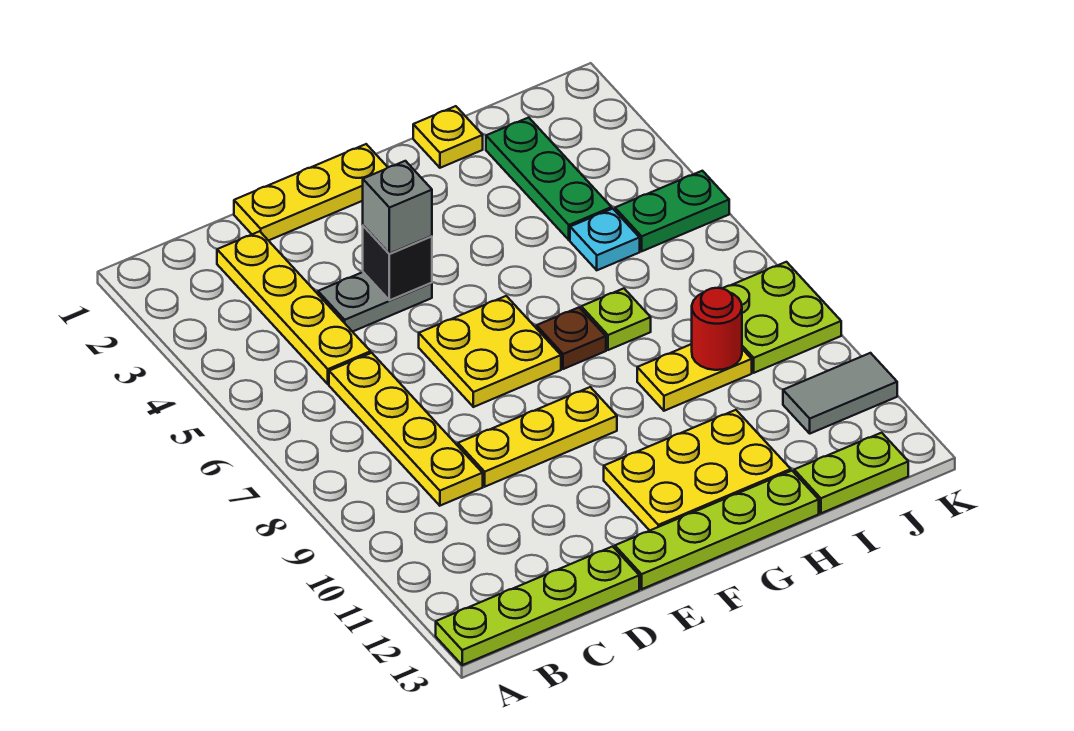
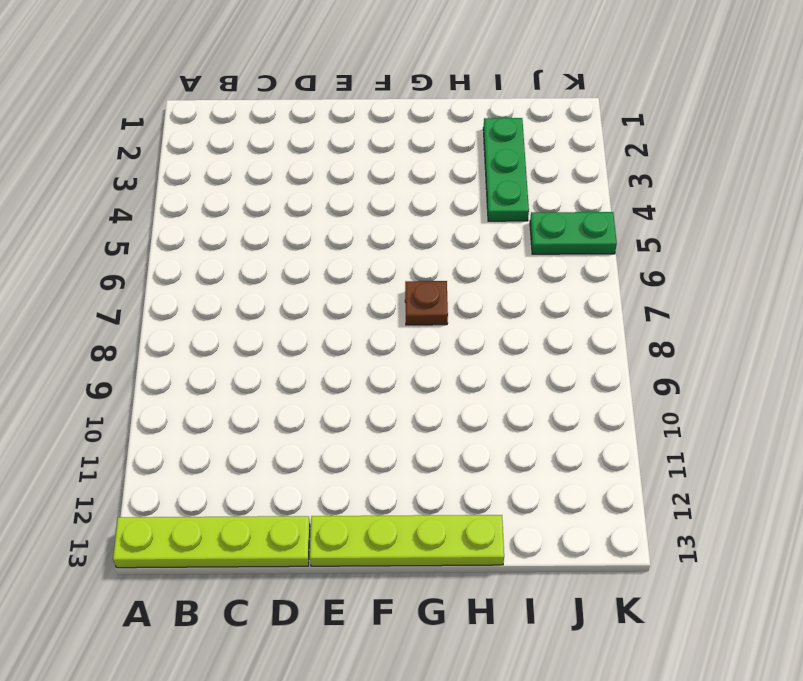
none -> yellow 1x4 plate [217,231,370,384]
none -> yellow 1x4 plate [329,353,483,506]
none -> yellow 1x3 plate [234,144,388,241]

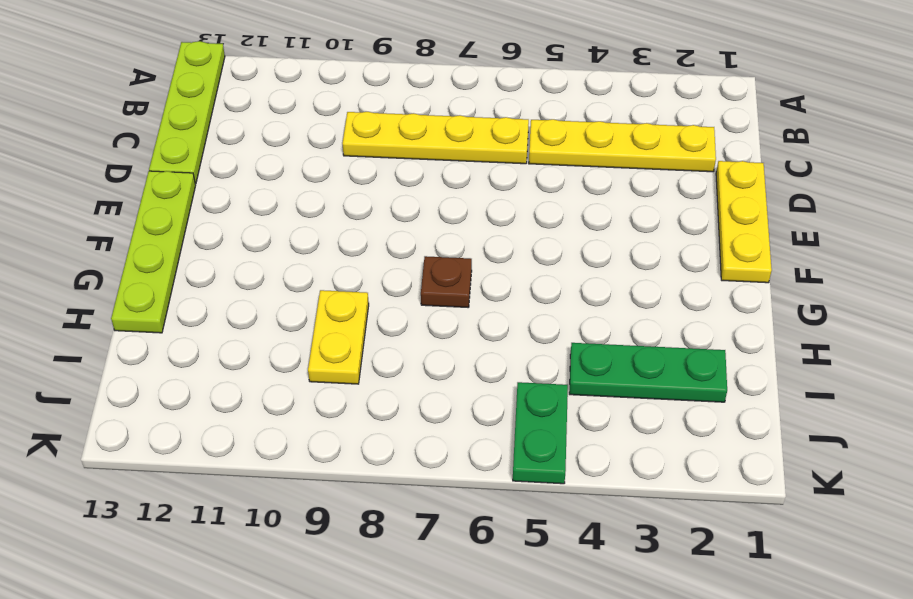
none -> grey 1x2 plate [318,272,432,332]
none -> yellow 1x3 plate [458,387,617,487]
none -> yellow 2x2 plate [419,296,561,407]

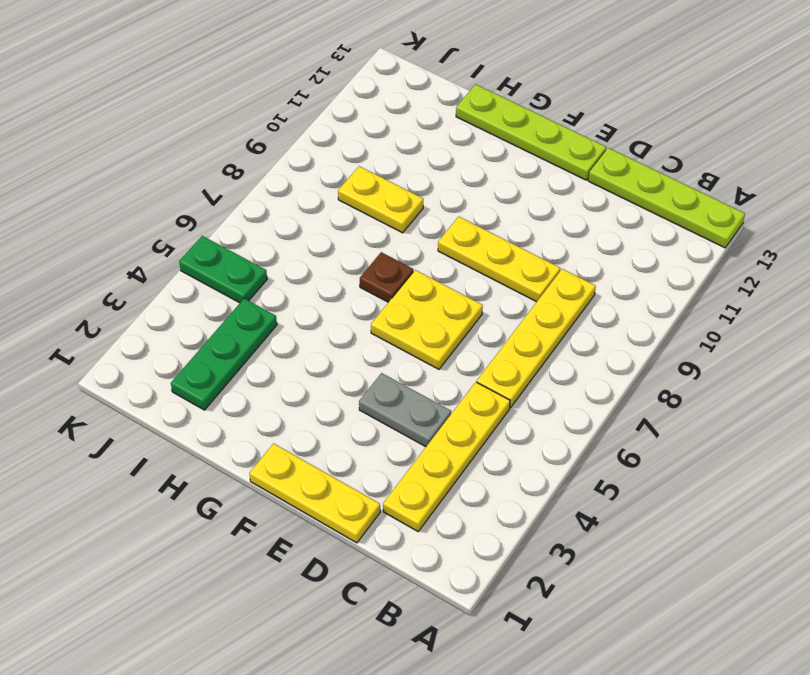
none -> yellow 2x3 plate [604,410,791,530]
none -> yellow 1x1 plate [413,106,483,168]
none -> lime 1x1 plate [581,288,651,350]

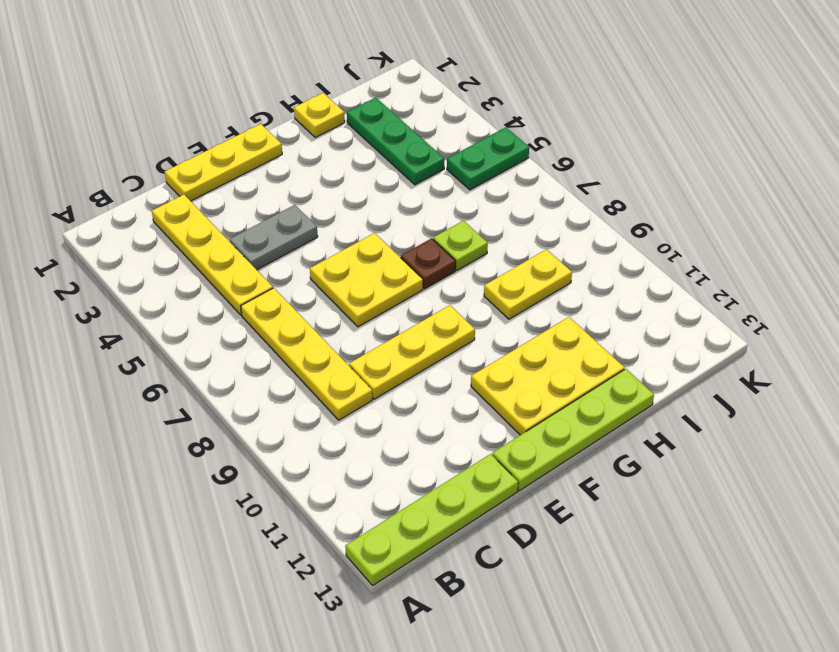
none -> cyan 1x1 plate [570,209,640,270]
none -> lime 1x2 plate [794,433,908,513]
none -> lime 2x2 plate [722,262,841,373]

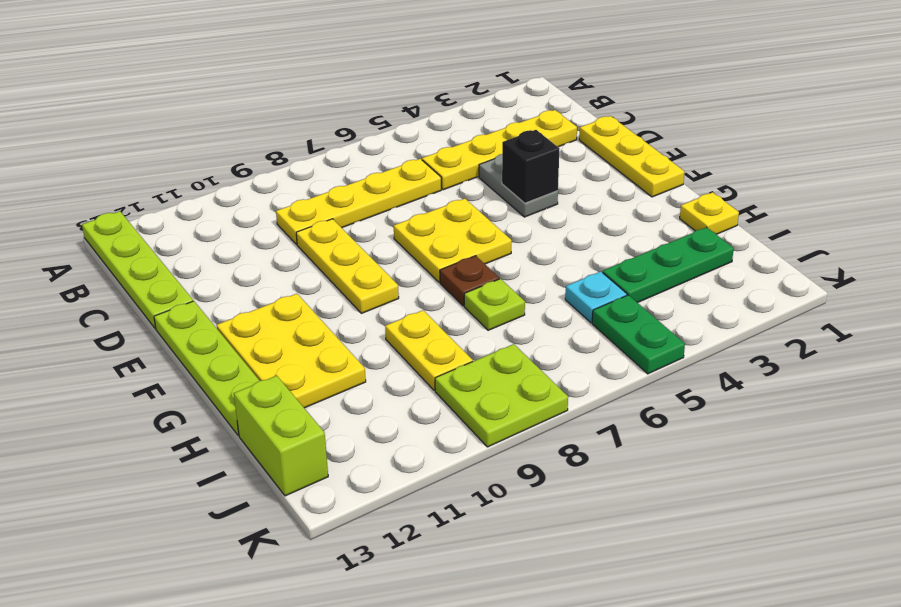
lime 1x2 brick [234,376,328,496] -> lime 1x2 plate [794,433,908,513]
none -> grey 1x2 tile [783,353,897,433]
none -> red 1x1 round brick [692,288,742,370]
none -> grey 1x1 brick [363,161,432,254]

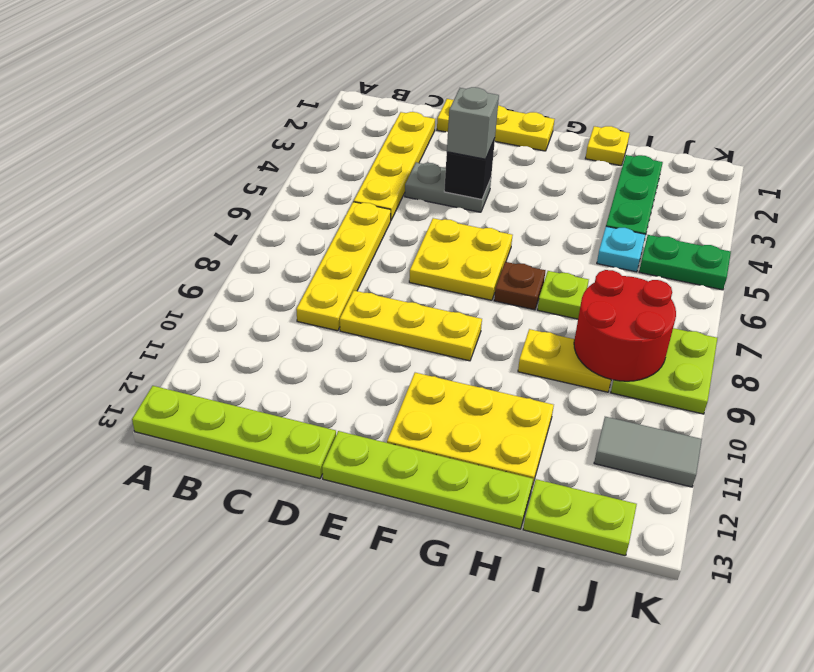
red 2x2 round brick [574,270,676,381] -> red 1x1 round brick [692,288,742,370]

